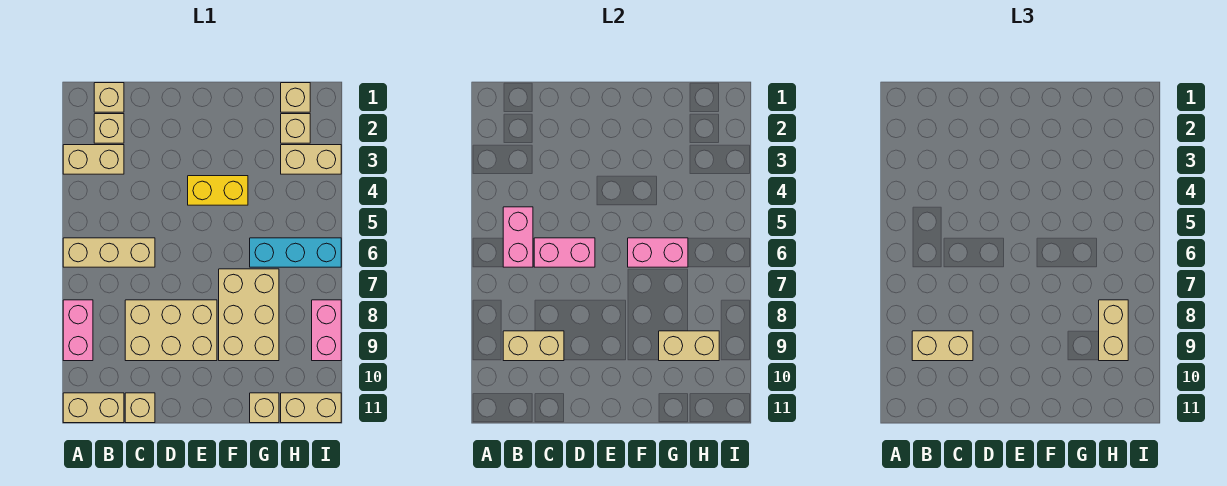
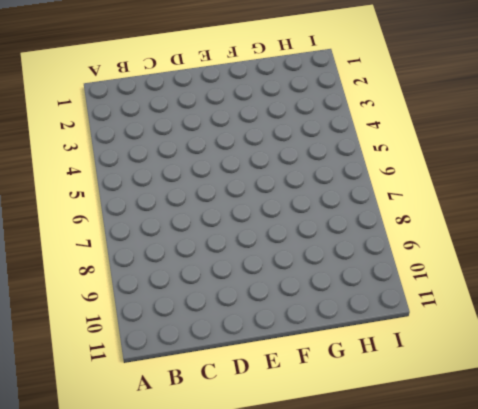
none -> tan 1x2 brick [63,145,124,174]
none -> tan 1x3 brick [63,238,155,267]
none -> pink 1x2 brick [63,300,93,361]

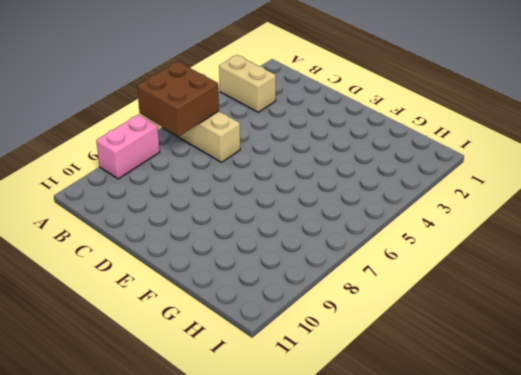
brown 2x2 brick [137,62,219,136] -> pink 1x2 brick [503,207,533,267]
none -> tan 1x2 brick [63,393,124,423]
none -> tan 1x1 brick [94,83,124,112]
none -> tan 1x1 brick [94,114,124,143]

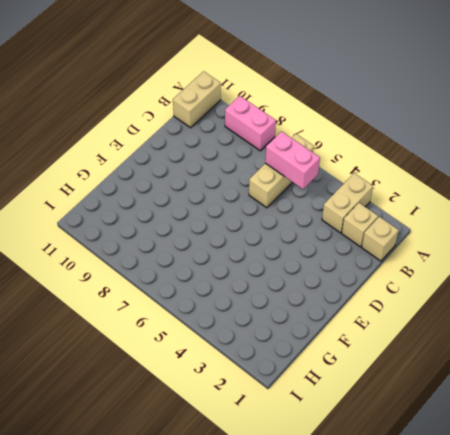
none -> tan 2x3 brick [125,300,217,361]
none -> tan 1x1 brick [125,393,155,423]
none -> yellow 1x2 brick [188,176,248,205]

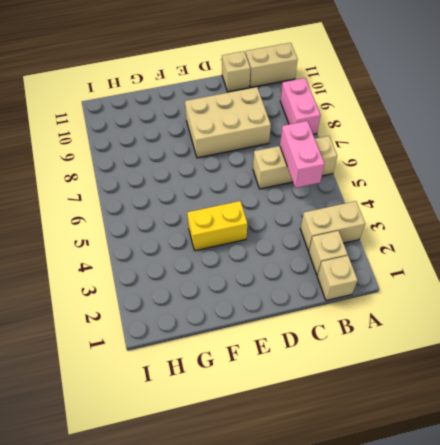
none -> tan 2x3 brick [219,269,279,361]
none -> cyan 1x3 brick [250,238,341,267]
none -> tan 1x1 brick [250,393,279,423]

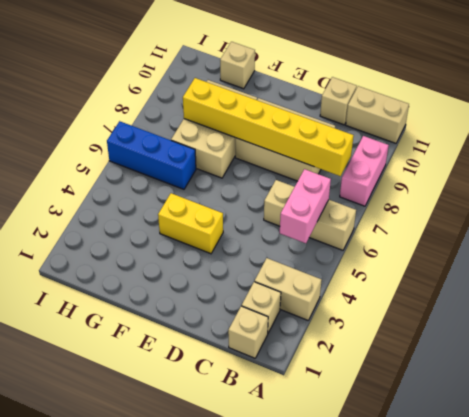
yellow 1x6 brick [183,78,354,176] -> none
blue 1x3 brick [107,121,196,189] -> cyan 1x3 brick [250,238,341,267]
none -> tan 1x1 brick [281,83,310,112]
none -> tan 1x1 brick [281,114,310,143]
none -> tan 1x2 brick [281,145,341,174]

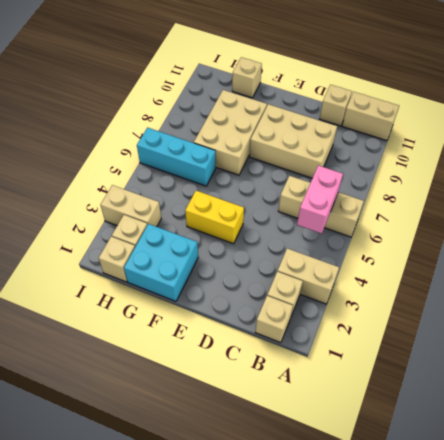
cyan 2x2 brick [124,224,198,301] -> none
none -> pink 1x2 brick [63,300,93,361]
none -> tan 1x2 brick [281,393,341,423]
none -> pink 1x2 brick [312,300,341,361]

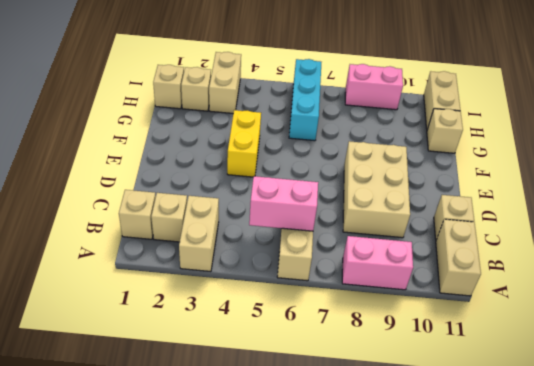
none -> tan 2x3 brick [219,269,279,361]
none -> tan 1x2 brick [503,331,564,361]
none -> pink 1x2 brick [534,238,595,267]

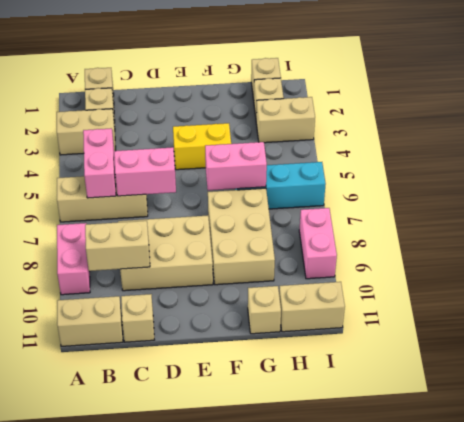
none -> tan 1x2 brick [659,331,719,361]
none -> tan 1x2 brick [912,331,973,361]
none -> tan 1x2 brick [1099,300,1128,361]

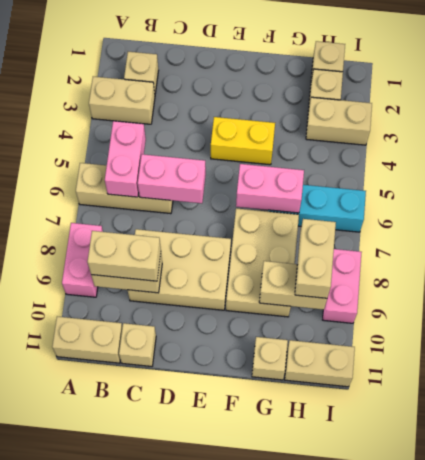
none -> tan 1x1 brick [94,83,124,112]

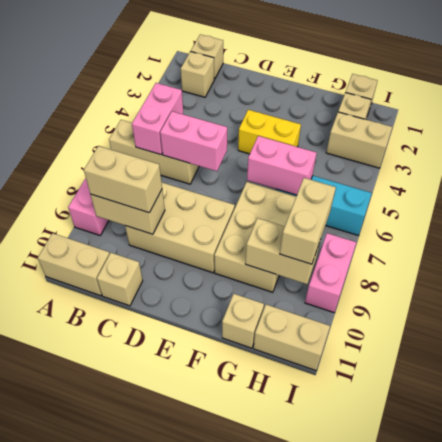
none -> tan 1x2 brick [63,145,124,174]

